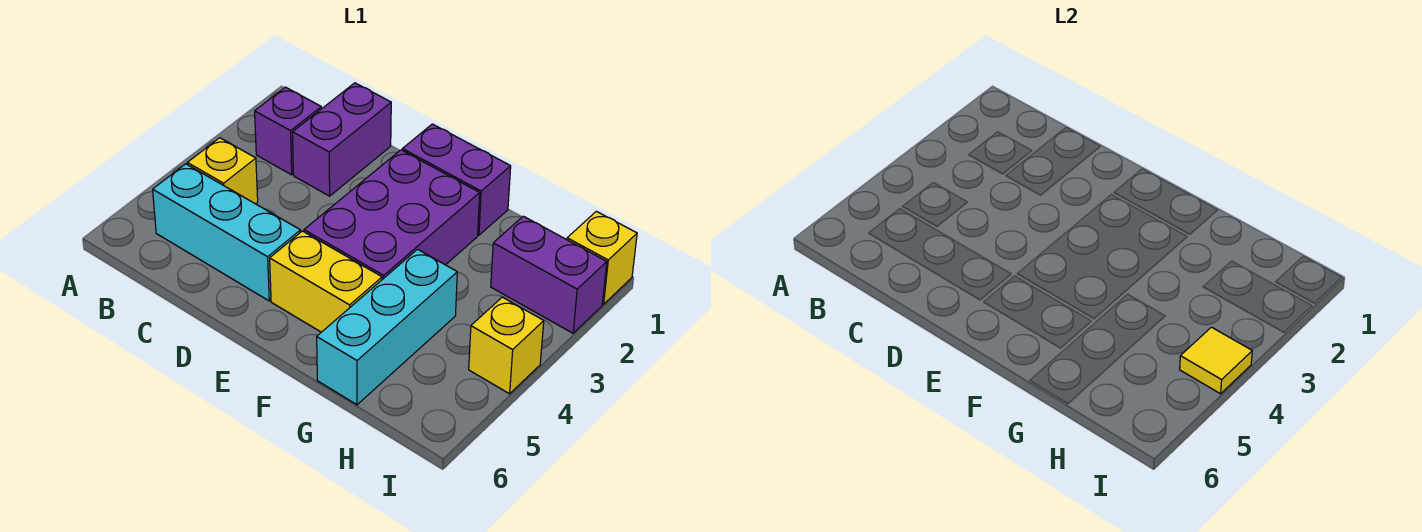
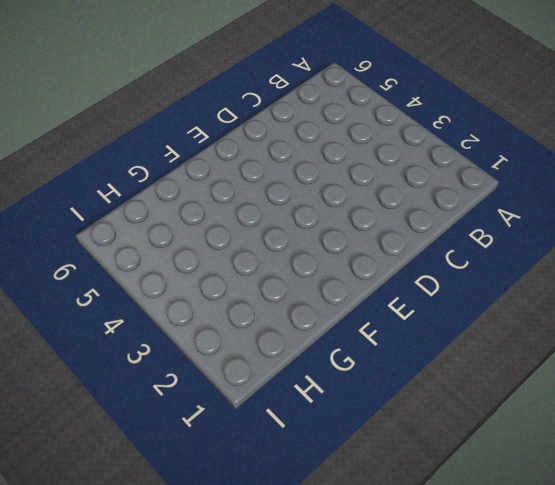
none -> purple 1x1 brick [255,87,321,175]
none -> yellow 1x1 brick [187,138,258,204]
none -> cyan 1x3 brick [153,164,301,301]

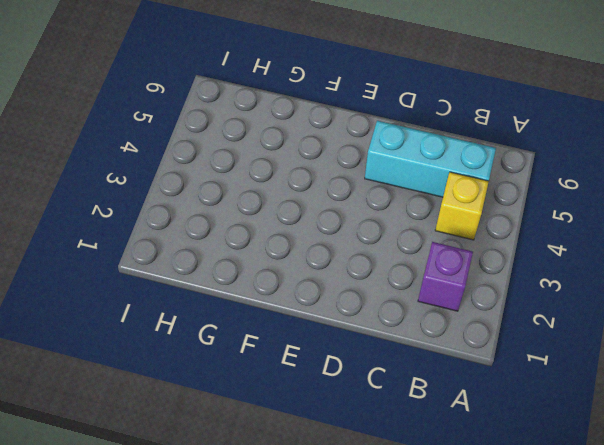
none -> purple 1x2 brick [292,83,391,196]
none -> purple 1x2 brick [402,124,511,235]
none -> purple 2x3 brick [304,150,480,279]

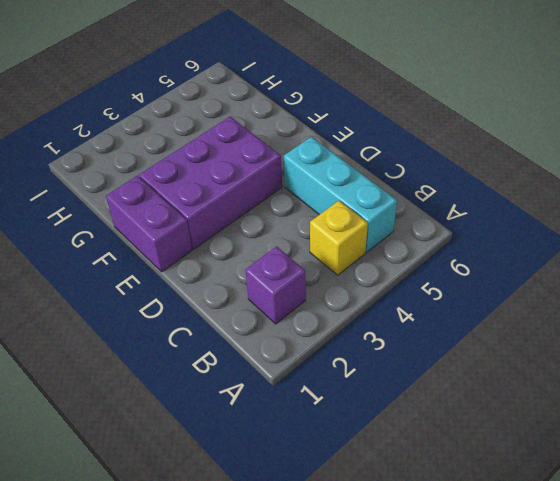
none -> purple 1x2 brick [292,83,391,196]
none -> yellow 1x2 brick [270,231,382,332]
none -> cyan 1x3 brick [317,249,457,405]

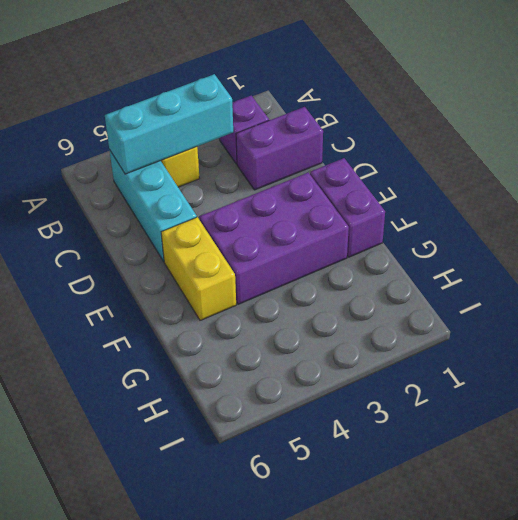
cyan 1x3 brick [105,74,233,174] -> cyan 1x3 brick moved to [317,249,457,405]
none -> purple 1x2 brick [491,216,607,333]
none -> yellow 1x1 brick [567,211,637,304]
none -> yellow 1x1 brick [469,297,544,394]

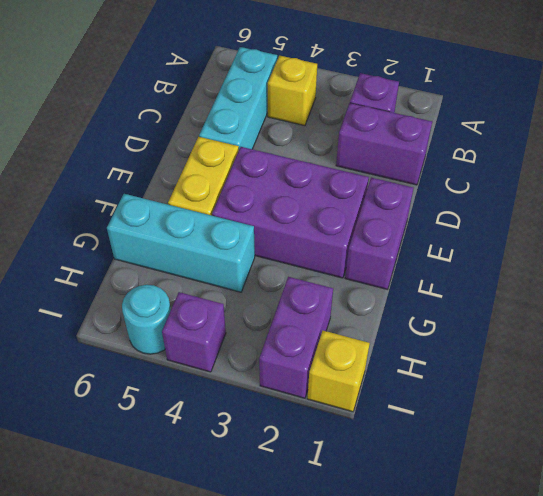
purple 1x1 brick [162,292,226,372] -> yellow 1x1 brick [469,297,544,394]
cyan 1x1 round brick [122,285,171,354] -> none
none -> yellow 1x1 tile [1180,327,1252,394]

